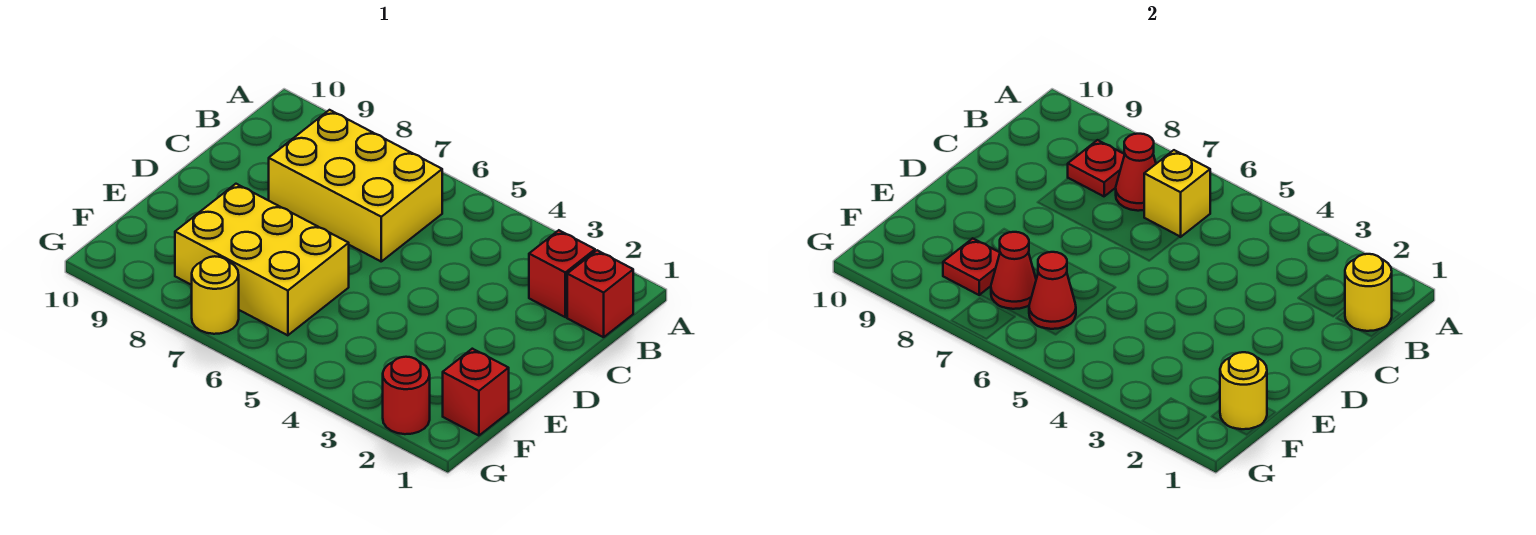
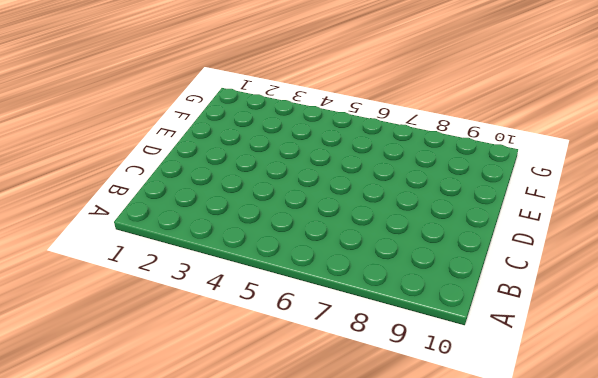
none -> red 1x1 brick [567,250,633,337]
none -> red 1x1 brick [529,230,595,317]
none -> yellow 2x3 brick [269,110,442,261]

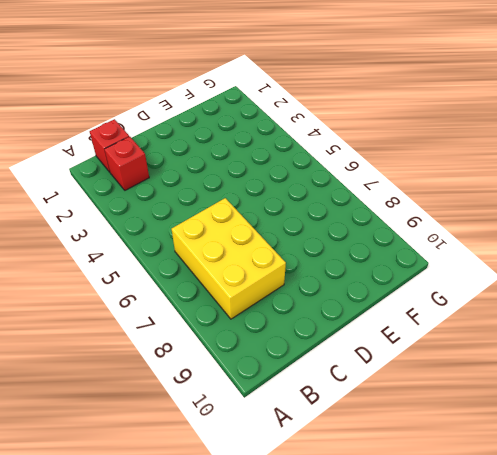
none -> yellow 2x3 brick [175,184,349,335]
none -> red 1x1 brick [443,349,509,436]
none -> red 1x1 round brick [383,357,430,434]

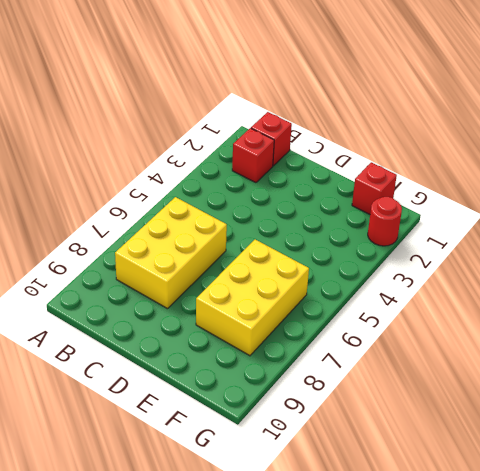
none -> yellow 1x1 round brick [192,256,239,334]
none -> yellow 1x1 round brick [1345,254,1392,331]
none -> yellow 1x1 brick [1144,150,1210,237]

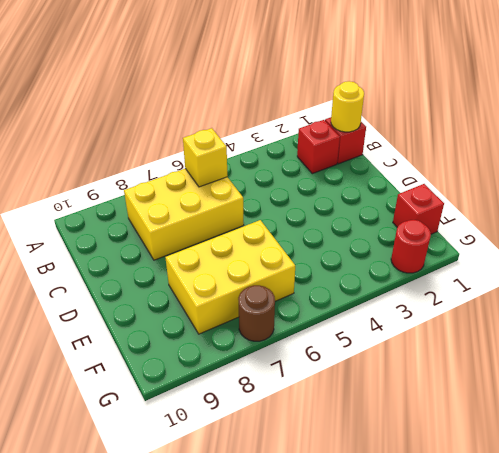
brown 1x1 round brick [238,285,275,341] -> yellow 1x1 round brick [192,256,239,334]
none -> red 1x1 cone [1116,134,1156,211]
none -> red 1x1 plate [1068,140,1125,196]
none -> yellow 1x1 round brick [1220,352,1267,429]

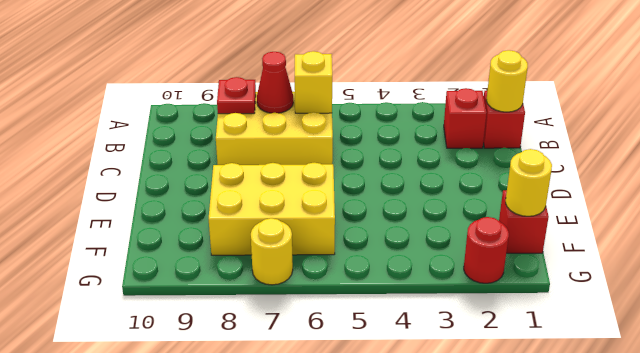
none -> red 1x1 cone [1029,252,1076,329]
none -> red 1x1 cone [991,232,1036,309]
none -> red 1x1 plate [943,238,1000,295]

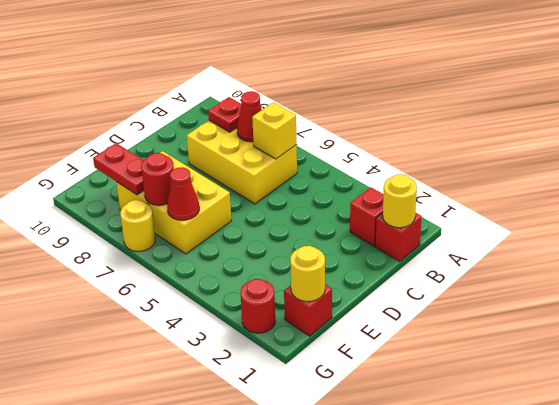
red 1x1 round brick [141,153,174,205] -> red 1x1 cone [991,232,1036,309]
red 1x2 plate [93,143,144,195] -> red 1x1 plate [943,238,1000,295]

